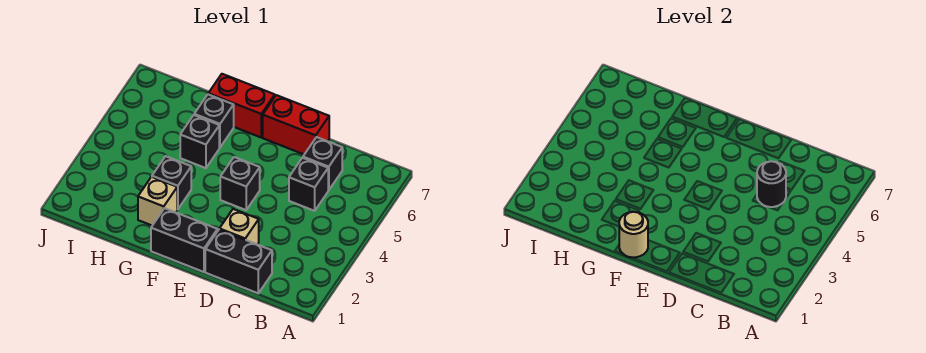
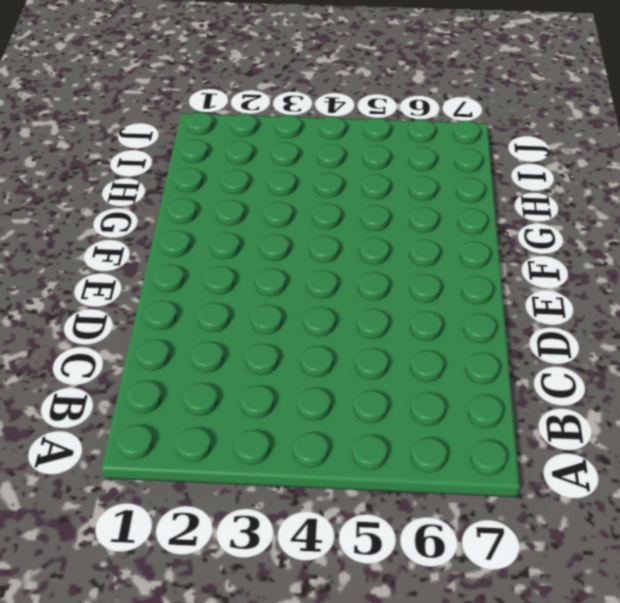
none -> black 1x2 brick [205,230,272,293]
none -> black 1x1 brick [289,158,328,211]
none -> black 1x1 brick [303,137,342,190]

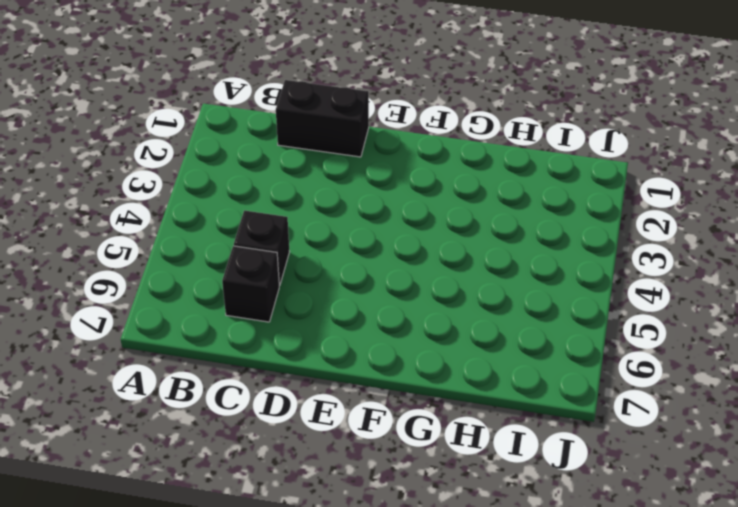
none -> tan 1x1 brick [219,209,259,244]
none -> red 1x2 brick [263,95,329,154]
none -> black 1x2 brick [151,208,218,272]

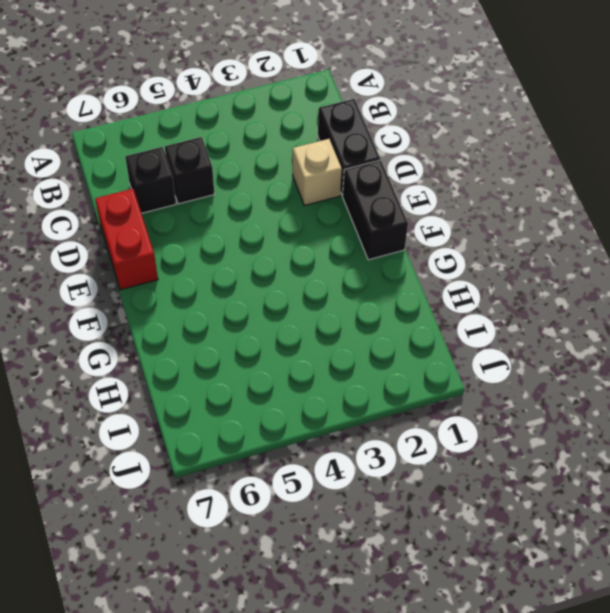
none -> black 1x1 brick [220,157,260,210]
none -> red 1x2 brick [208,74,275,137]
none -> tan 1x1 brick [138,177,177,226]

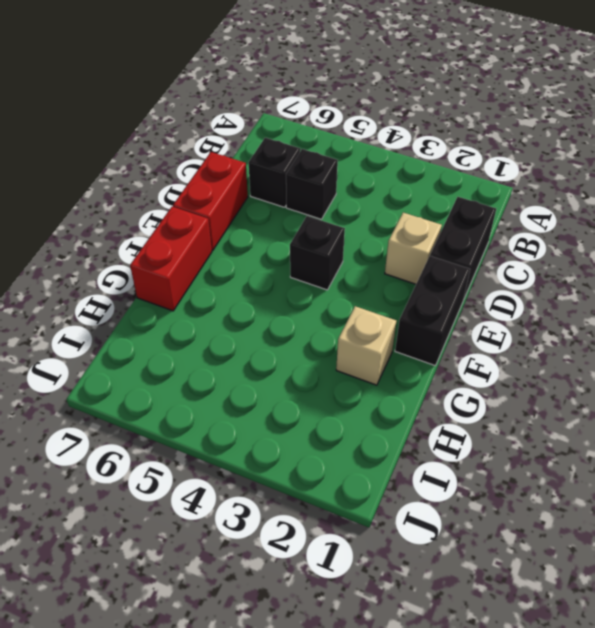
none -> black 1x1 brick [152,156,191,209]
none -> black 1x1 brick [180,115,219,168]
none -> black 1x1 brick [194,95,234,147]

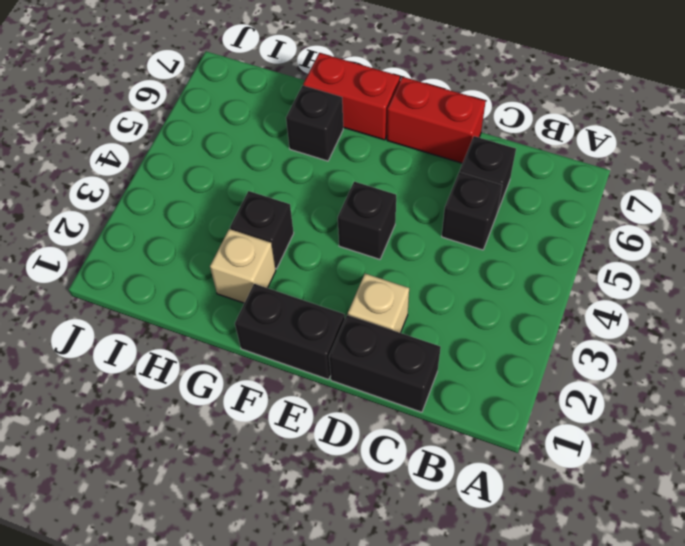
none -> black 1x1 brick [180,115,219,168]
none -> black 1x1 round brick [757,161,786,207]
none -> tan 1x1 round brick [619,212,648,258]

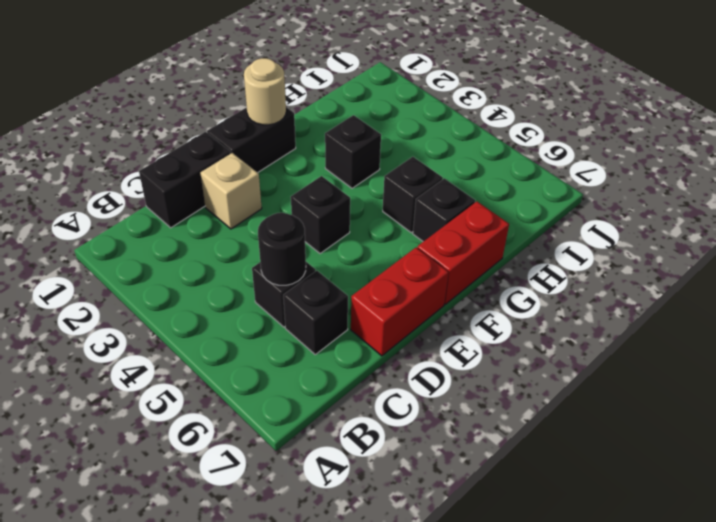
none -> tan 1x1 brick [138,177,177,226]

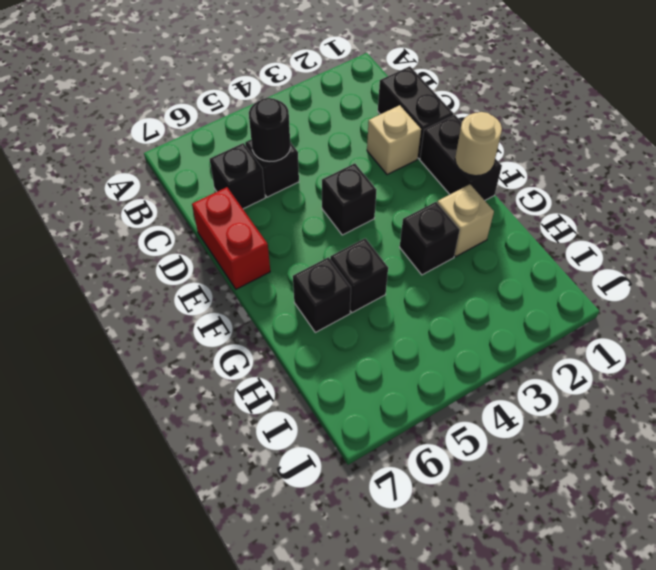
none -> red 1x2 brick [208,74,275,137]

